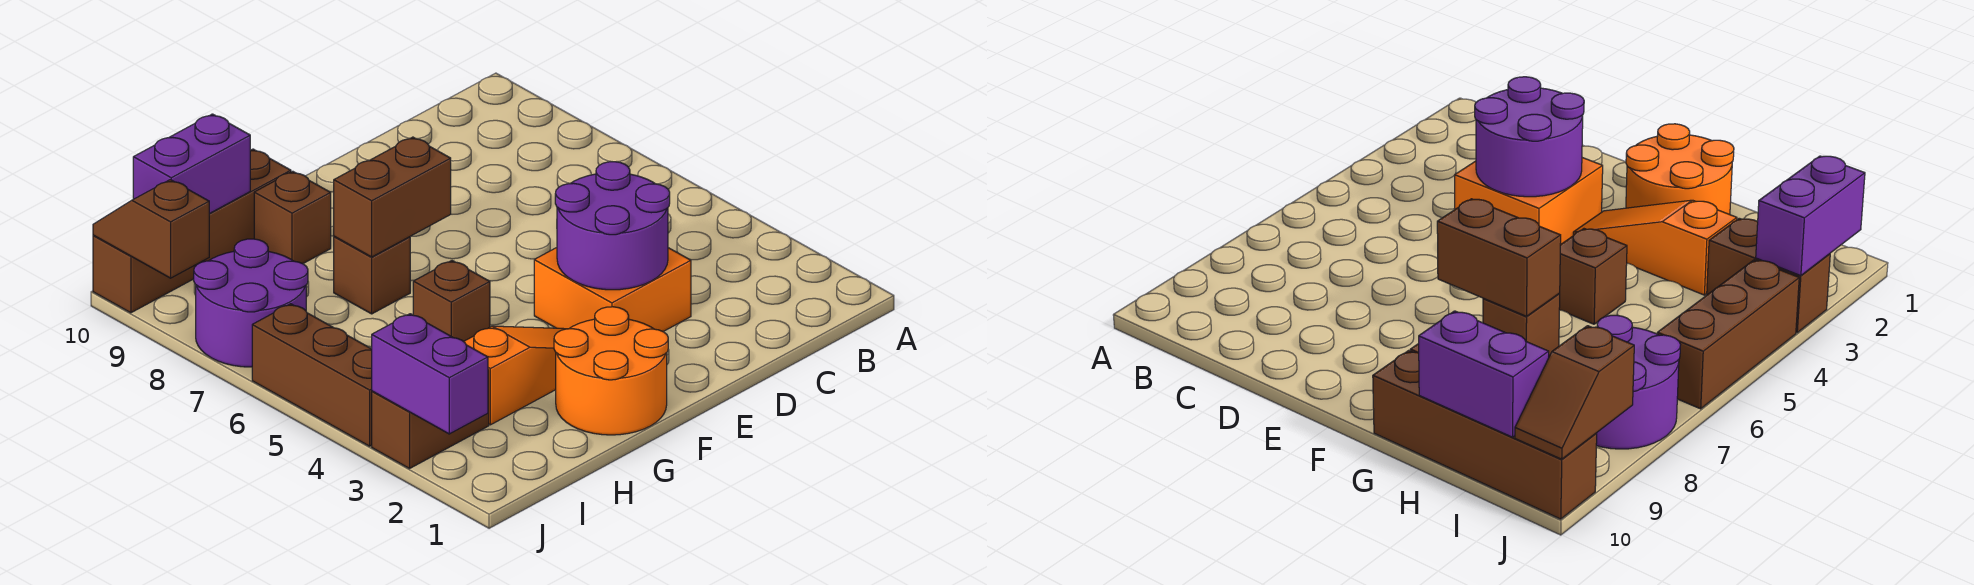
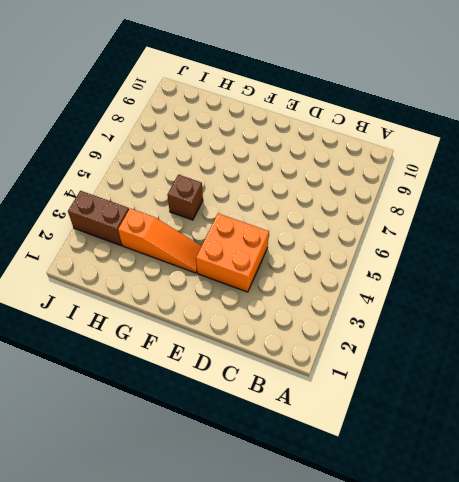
none -> orange 2x2 round brick [554,307,668,435]
none -> brown 1x1 brick [334,236,410,314]
none -> brown 1x1 brick [254,171,331,264]

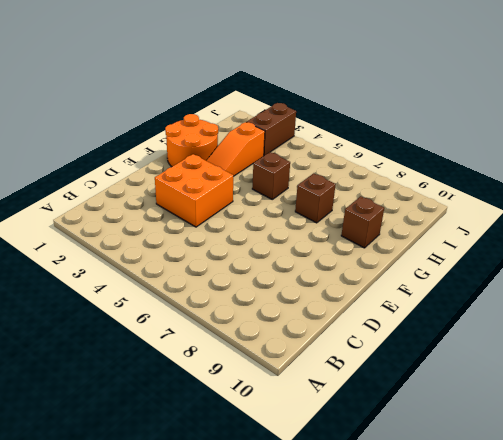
none -> brown 1x4 brick [93,149,291,313]
none -> purple 2x2 round brick [194,239,308,367]
none -> brown 1x3 brick [252,304,372,446]

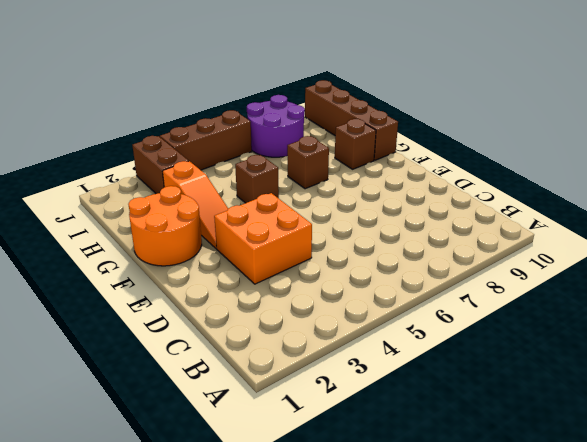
none -> purple 2x2 round brick [555,162,670,290]
none -> brown 1x2 brick [334,137,451,257]
none -> purple 1x2 brick [133,114,250,214]

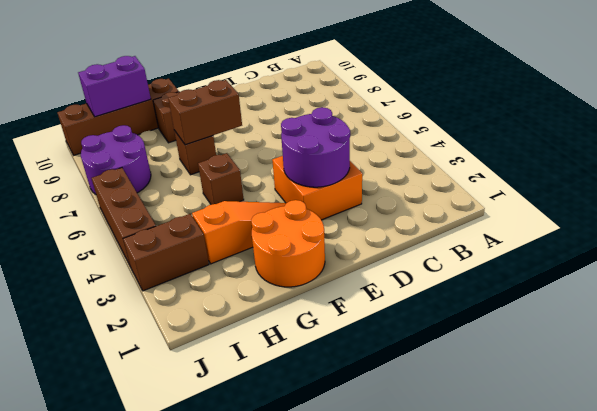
none -> purple 1x2 brick [372,314,488,434]
none -> brown 1x2 slope [93,180,209,278]

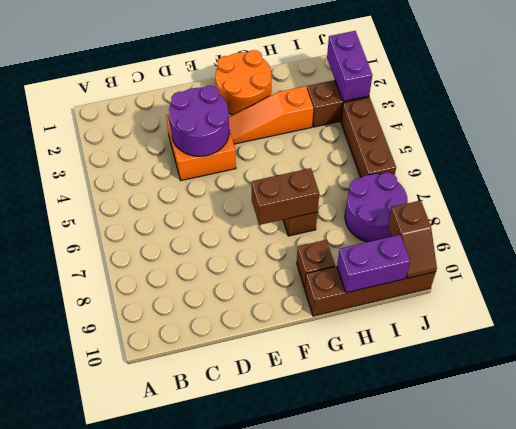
none -> brown 1x1 brick [413,261,490,342]

